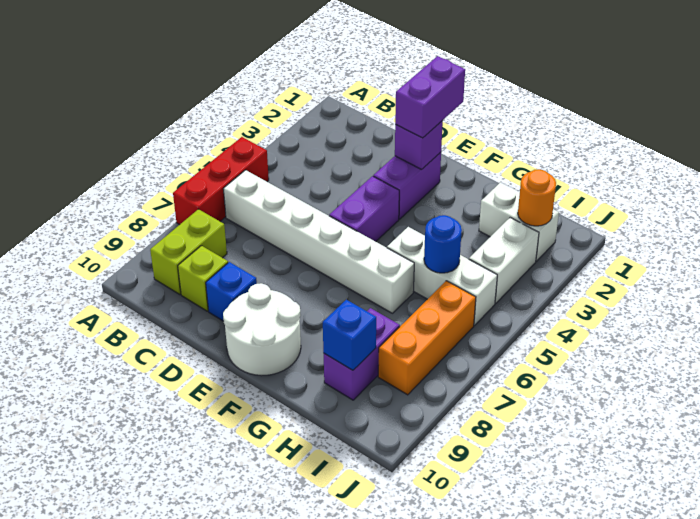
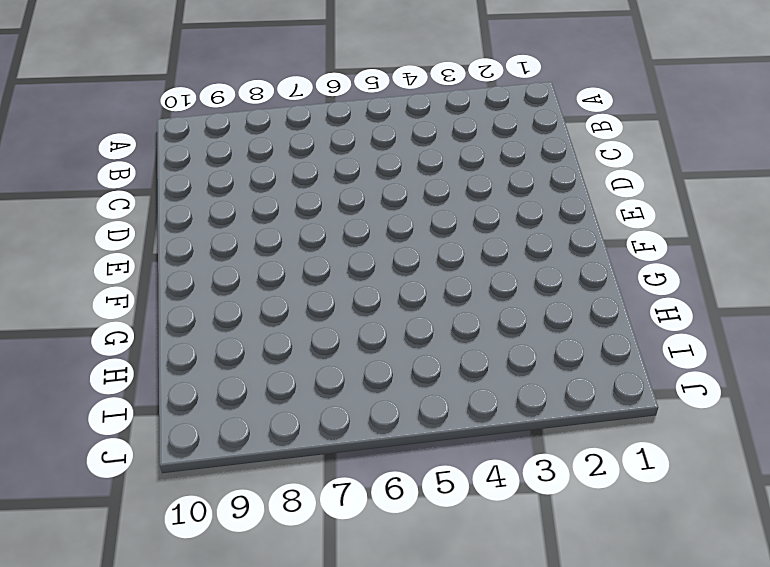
none -> red 1x3 brick [173,137,269,225]
none -> white 1x6 brick [224,170,414,313]
none -> lime 1x2 brick [150,209,227,295]

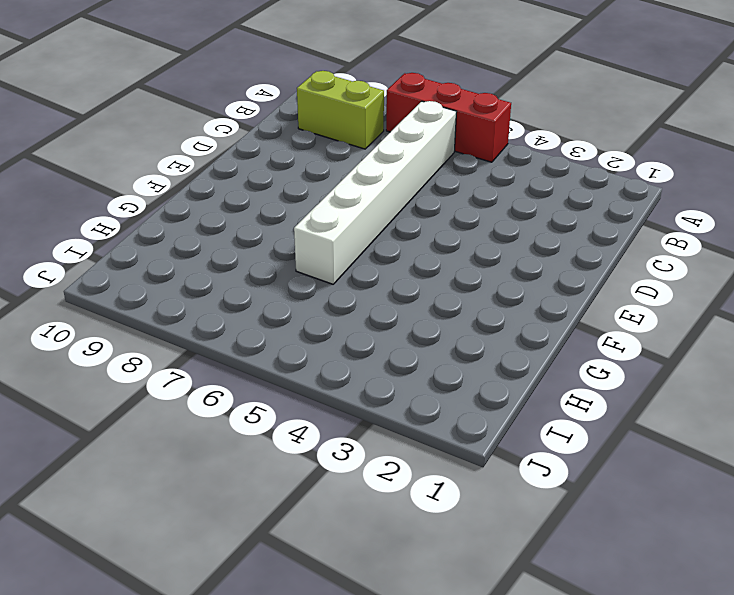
none -> lime 1x1 brick [178,246,228,311]
none -> blue 1x1 brick [206,262,257,321]
none -> purple 1x2 brick [373,152,441,219]

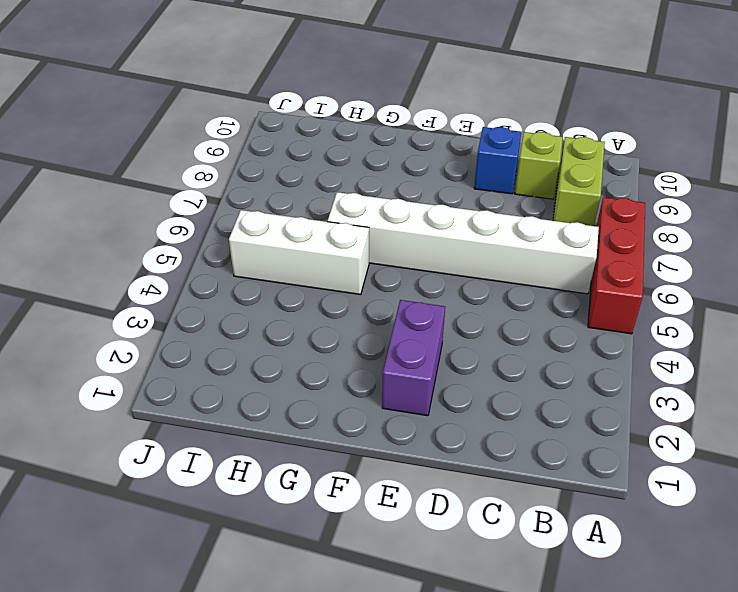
none -> purple 1x2 brick [329,176,399,242]
none -> white 2x2 round brick [223,283,301,376]
none -> white 1x2 brick [479,182,559,261]

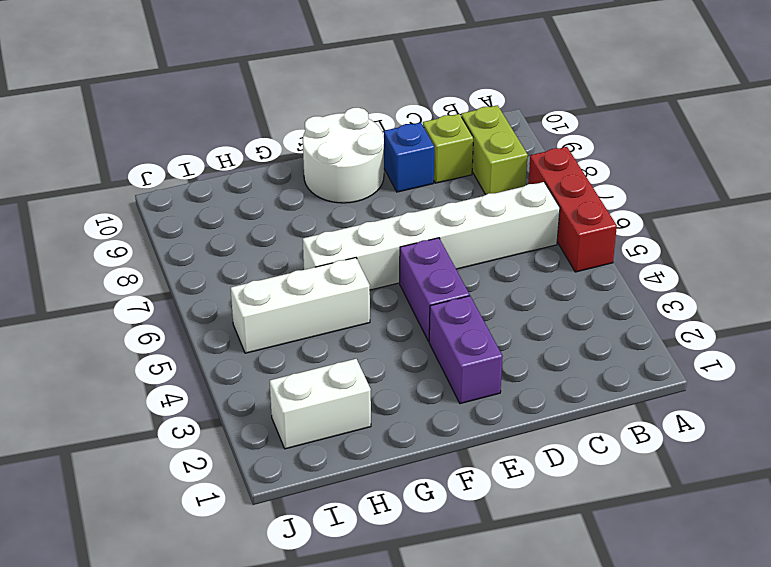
none -> purple 1x2 brick [324,308,400,400]
none -> white 1x2 brick [469,218,539,304]
none -> orange 1x3 brick [378,281,476,395]

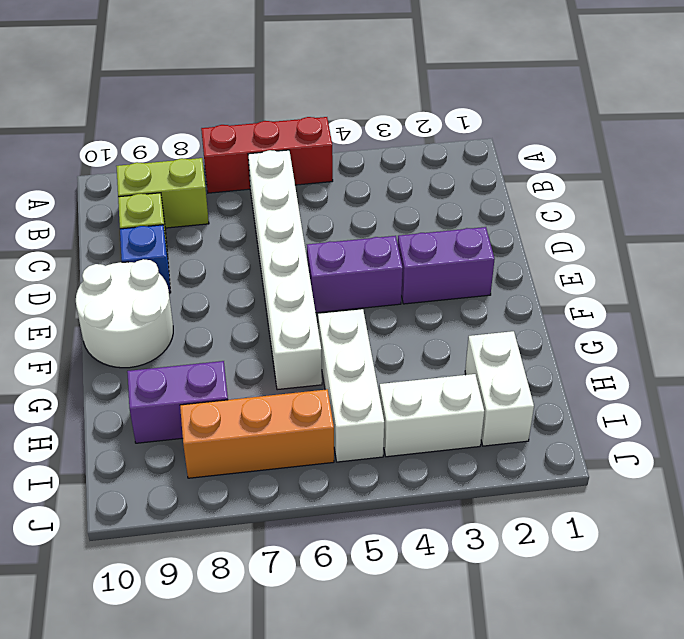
none -> purple 1x1 brick [395,121,443,169]
none -> blue 1x1 round brick [424,215,462,273]
none -> blue 1x1 brick [323,300,376,370]

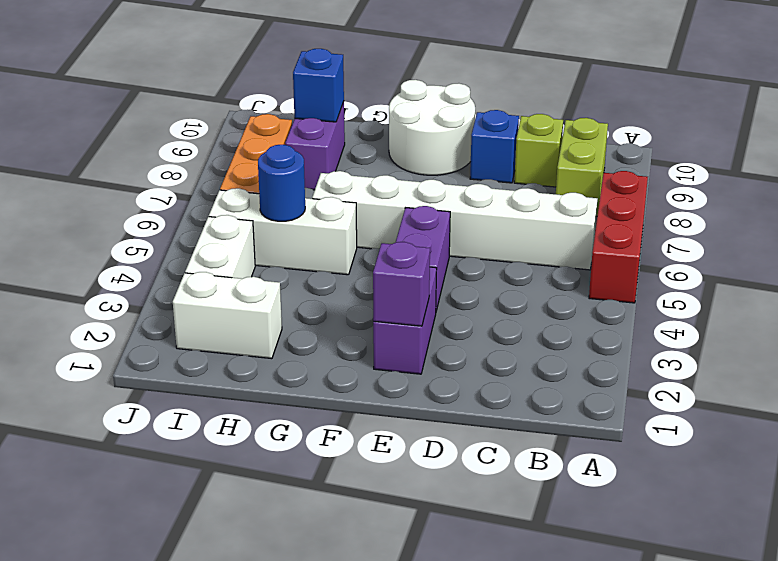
none -> orange 1x1 round brick [518,169,556,226]
none -> purple 1x2 brick [395,56,465,138]

